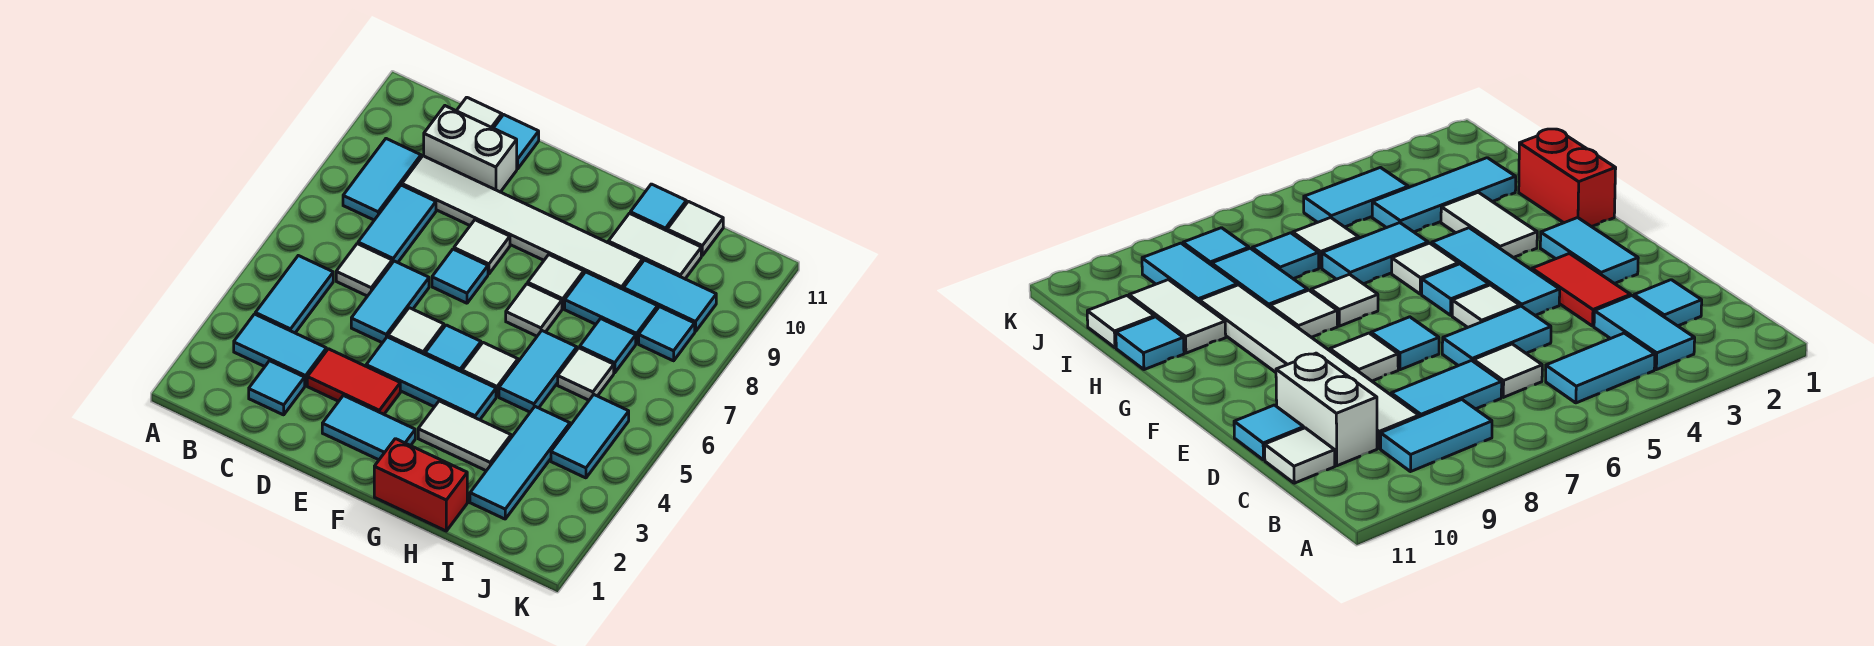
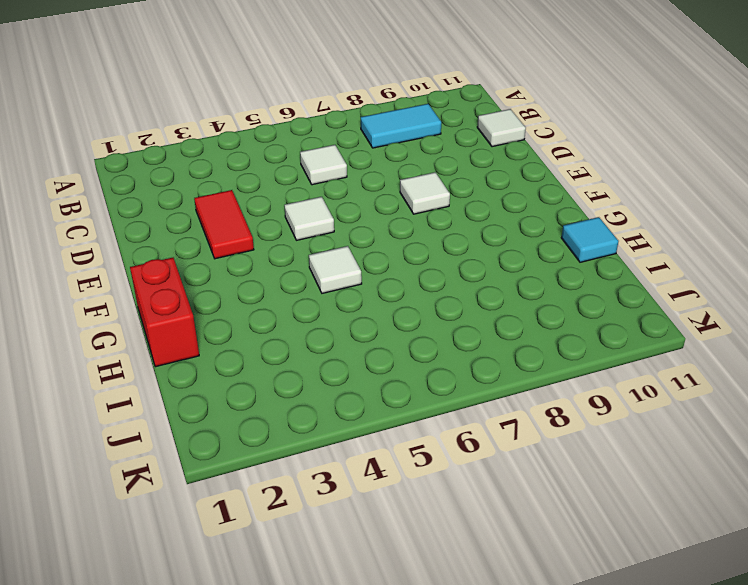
none -> cyan 1x2 tile [234,314,326,386]
none -> cyan 1x2 tile [255,256,333,333]
none -> cyan 1x1 tile [249,361,305,415]
none -> cyan 1x2 tile [358,185,436,263]

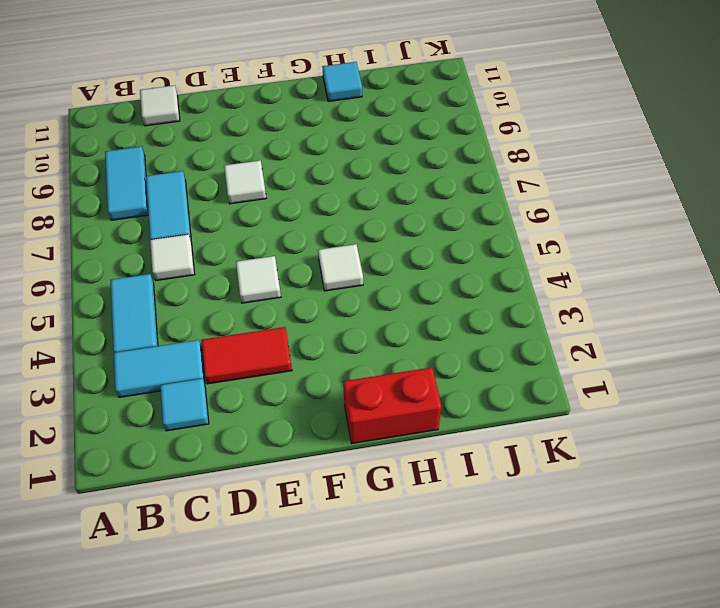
none -> white 1x6 tile [402,156,643,289]
none -> white 1x2 brick [424,106,517,192]
none -> cyan 1x2 tile [351,261,429,343]
none -> cyan 1x1 tile [494,115,539,169]

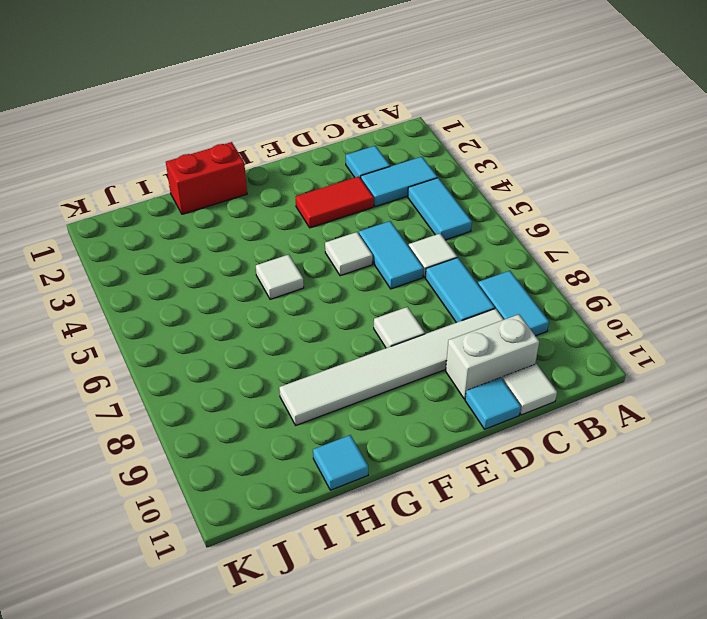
none -> cyan 1x2 tile [322,395,415,460]
none -> cyan 1x3 tile [366,337,496,420]
none -> cyan 1x1 tile [432,249,488,303]
none -> cyan 1x1 tile [425,325,481,372]

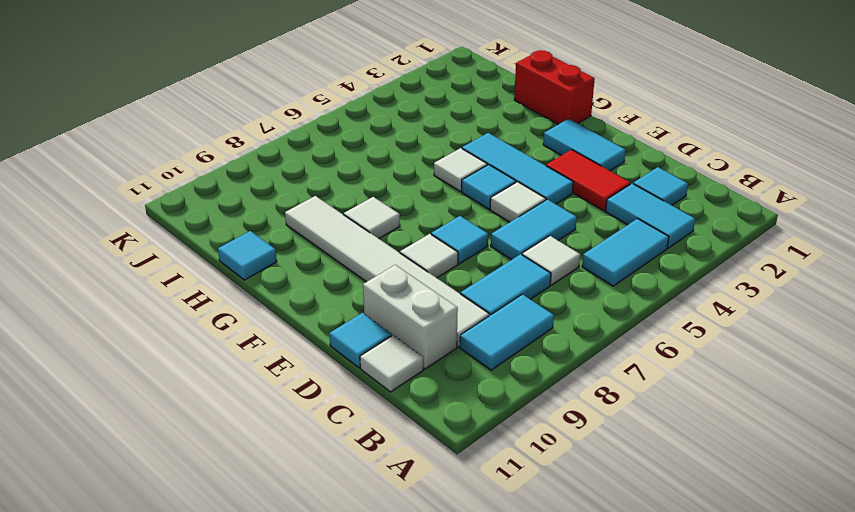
none -> white 1x2 tile [418,401,511,471]
none -> white 1x1 tile [506,284,562,336]
none -> cyan 1x2 tile [499,331,577,412]
none -> cyan 1x2 tile [565,272,658,343]

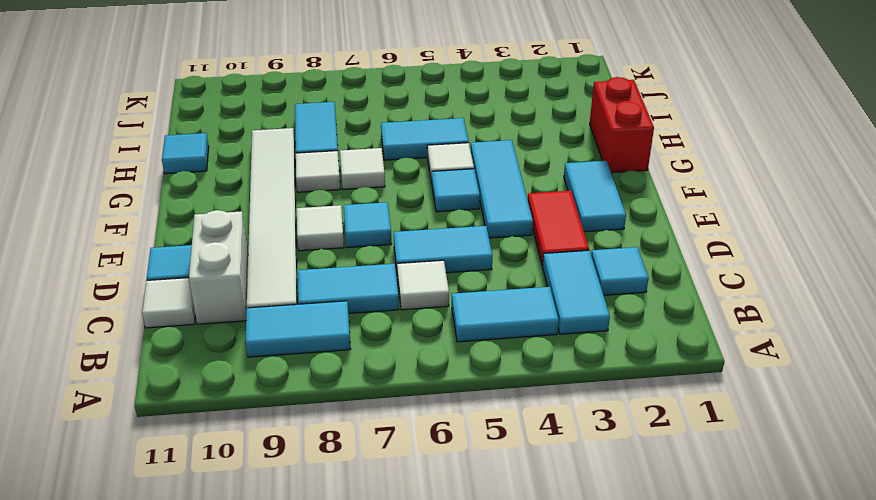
none -> white 1x1 tile [388,308,444,354]
none -> white 1x2 tile [418,401,511,471]
none -> white 1x2 tile [608,213,701,279]
none -> cyan 1x3 tile [470,407,570,519]

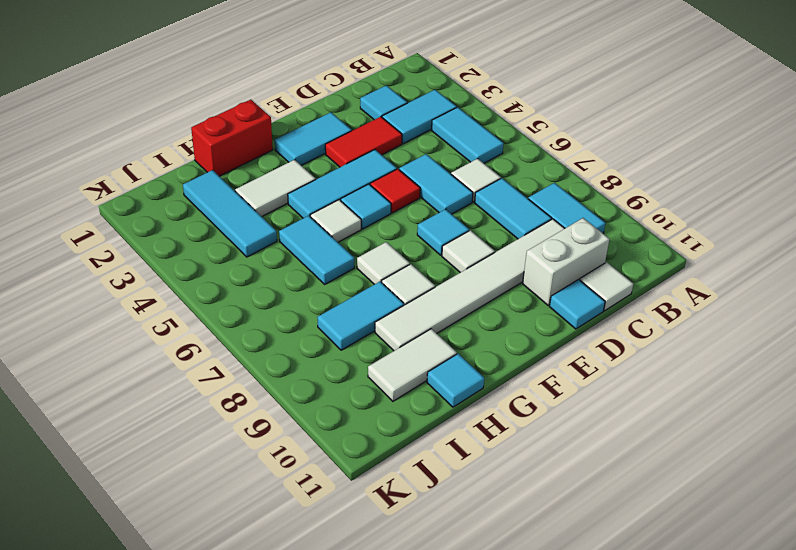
red 1x1 tile [370,169,420,213] -> white 1x1 tile [388,308,444,354]
none -> white 1x1 tile [558,348,614,400]
none -> cyan 1x1 tile [580,319,636,373]
none -> cyan 1x2 tile [623,260,716,332]
none -> white 1x1 tile [667,201,723,255]

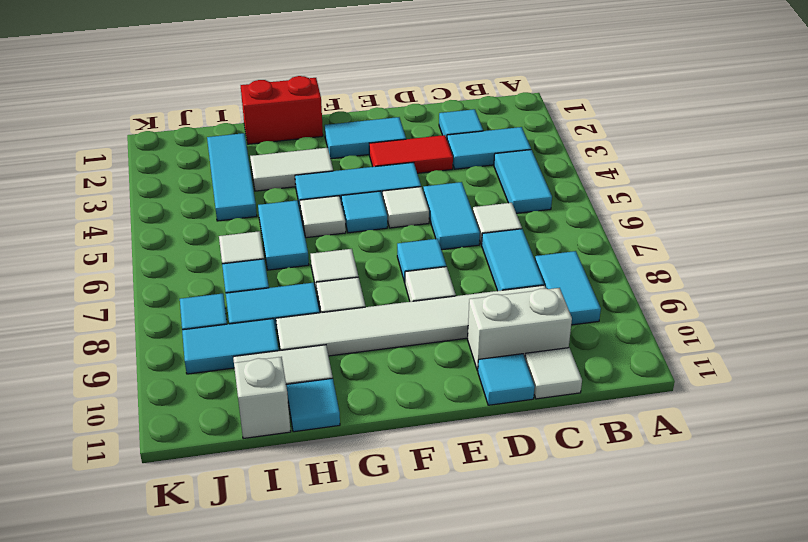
white 1x1 brick [234,357,291,439] -> white 1x1 tile [667,201,723,255]
none -> cyan 1x2 tile [551,395,629,478]

